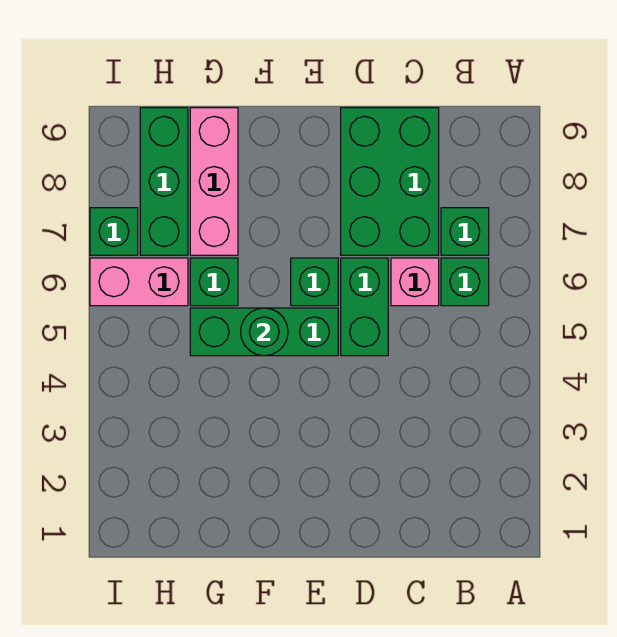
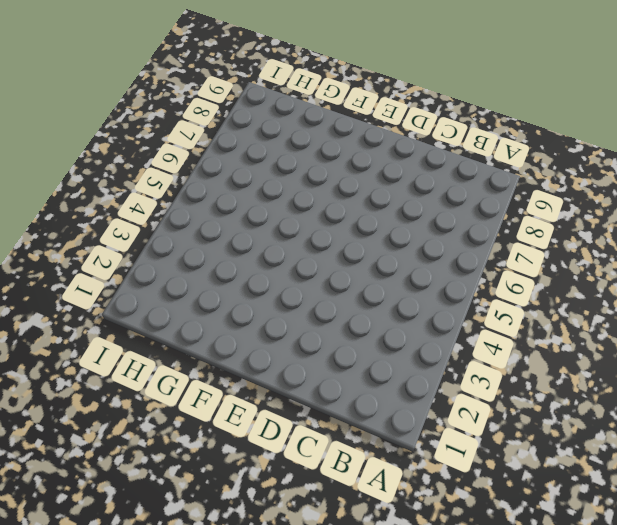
none -> green 1x1 brick [441,258,489,306]
none -> green 1x1 brick [441,208,489,255]
none -> pink 1x1 brick [391,258,439,306]

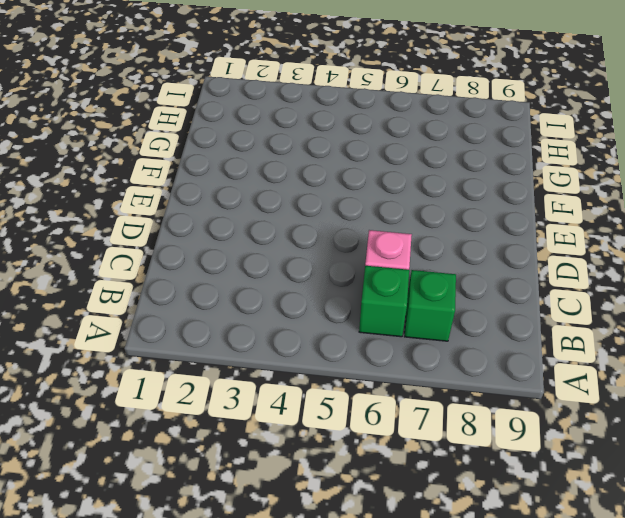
none -> green 2x3 brick [341,108,439,255]
none -> green 1x2 brick [341,258,388,356]
none -> green 1x3 brick [190,308,338,356]

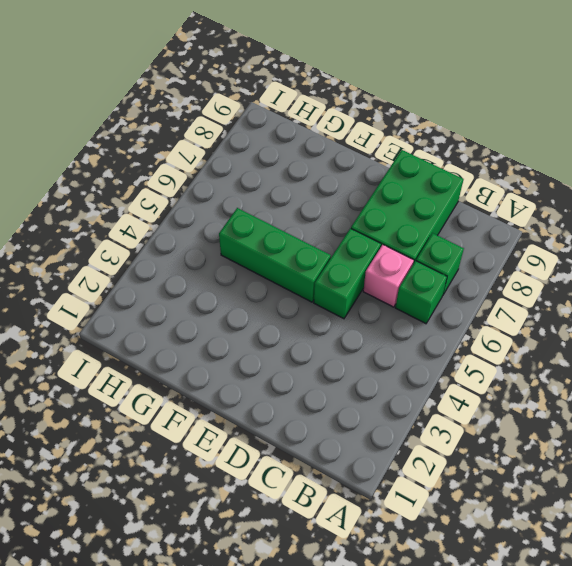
none -> green 1x1 brick [291,258,338,306]
none -> green 1x1 brick [190,258,238,306]
none -> pink 1x3 brick [190,108,238,255]

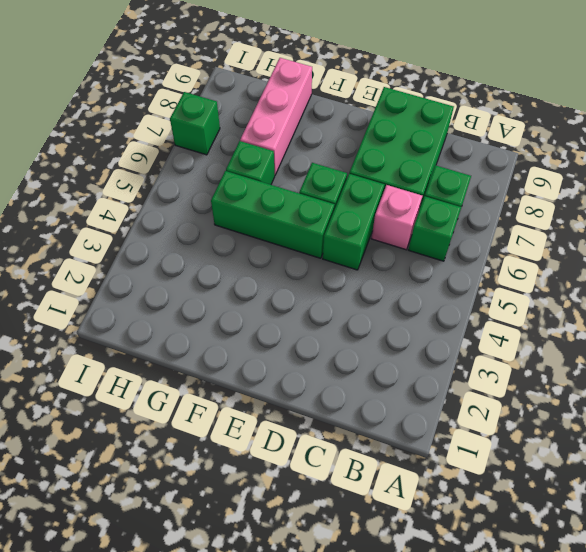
none -> pink 1x2 brick [90,258,188,306]
none -> green 1x3 brick [140,108,188,255]
none -> green 1x1 round brick [241,308,288,356]

